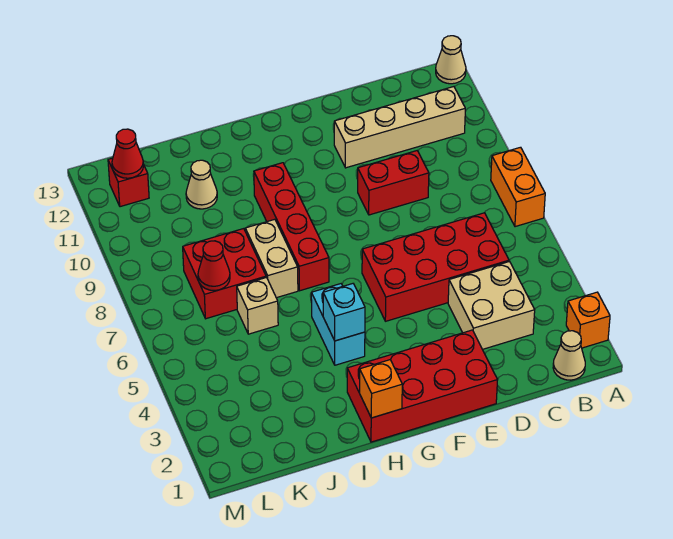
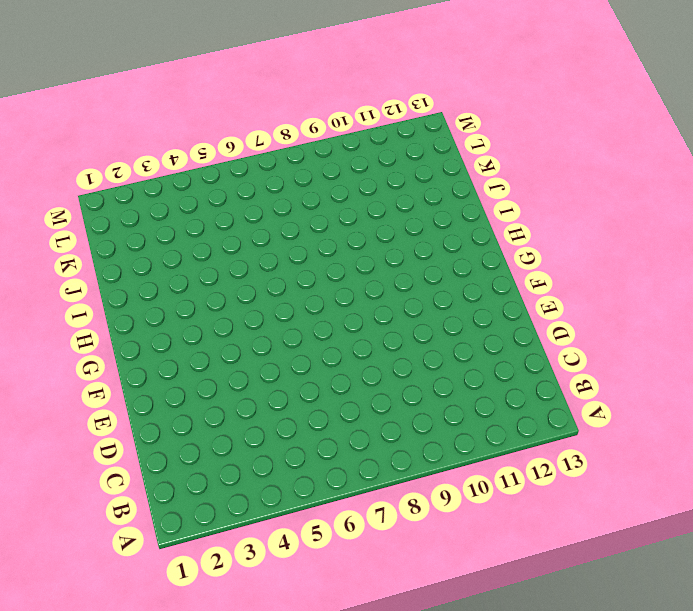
none -> orange 1x1 brick [566,292,610,348]
none -> orange 1x2 brick [491,147,545,227]
none -> tan 1x1 cone [436,36,466,84]

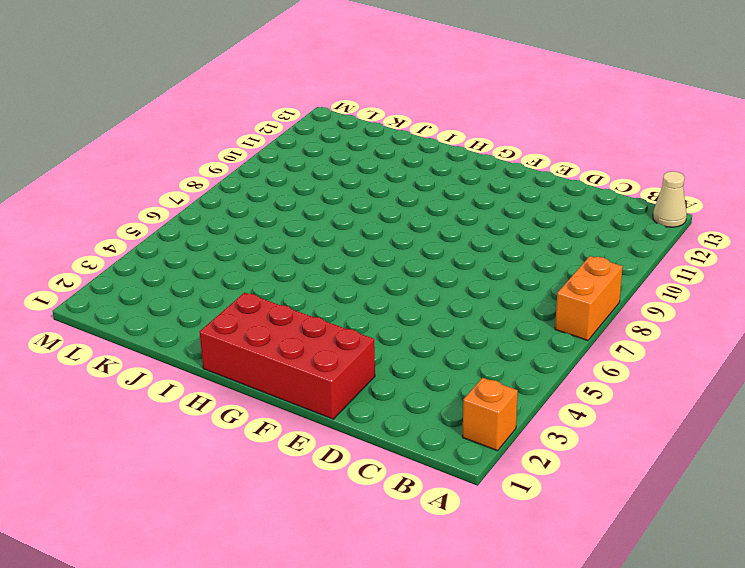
none -> tan 1x1 cone [553,331,585,380]
none -> tan 1x4 brick [334,87,465,168]
none -> tan 2x2 brick [448,261,535,349]

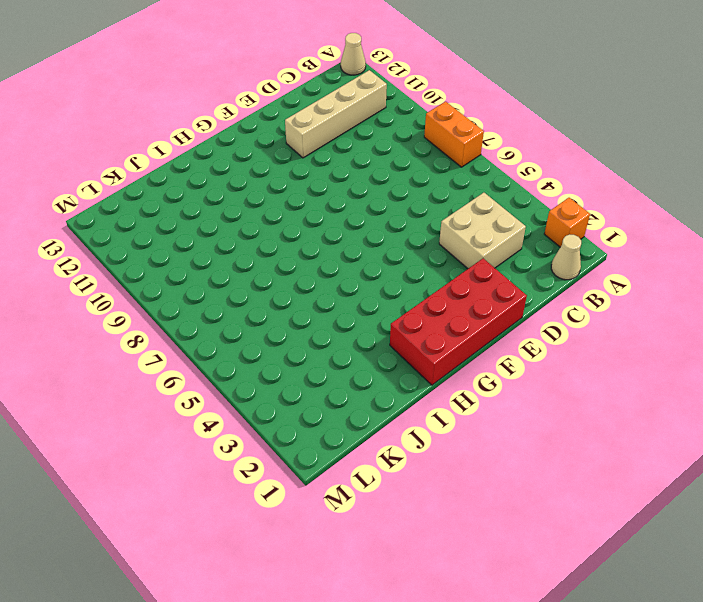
none -> red 2x4 brick [362,213,509,321]
none -> red 1x2 brick [358,151,429,215]
none -> cyan 1x2 brick [311,284,365,365]

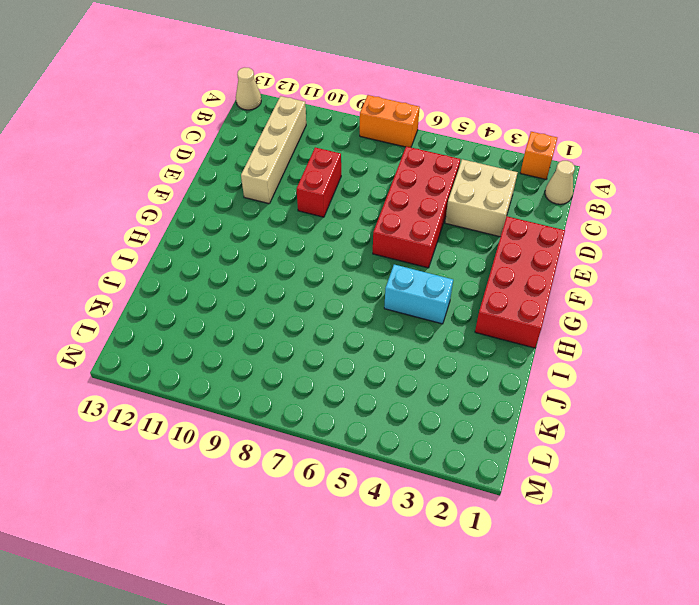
none -> red 1x4 brick [254,163,329,291]
none -> tan 1x2 brick [245,219,298,298]
none -> tan 1x1 brick [237,277,278,334]

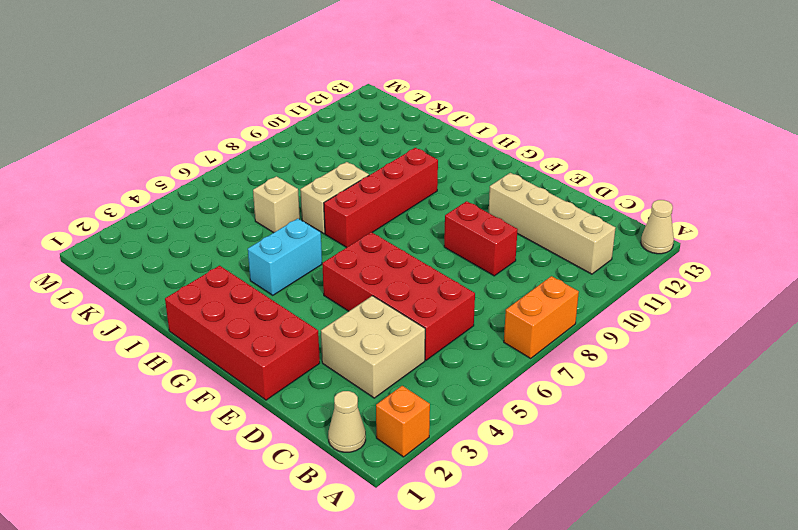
none -> red 2x2 brick [183,229,266,319]
none -> tan 1x1 cone [186,160,217,209]
none -> red 1x1 brick [108,158,149,207]

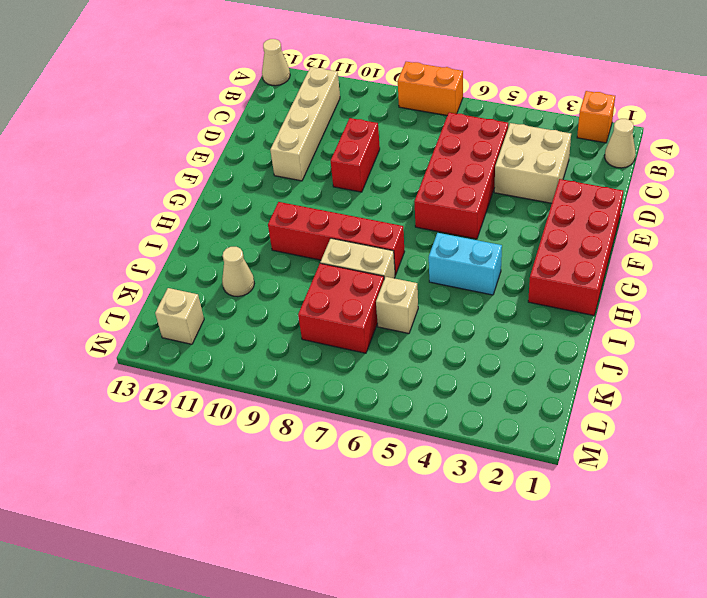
tan 1x1 brick [155,288,204,344] -> red 1x1 brick [108,158,149,207]
none -> orange 1x1 brick [360,360,402,418]
none -> cyan 1x1 brick [323,284,365,341]
none -> red 1x1 cone [198,241,230,291]

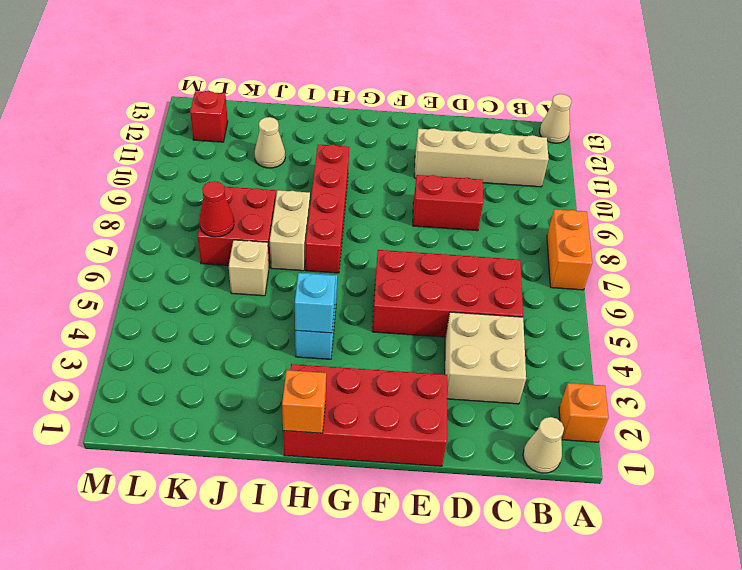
none -> red 1x1 cone [112,129,143,178]

